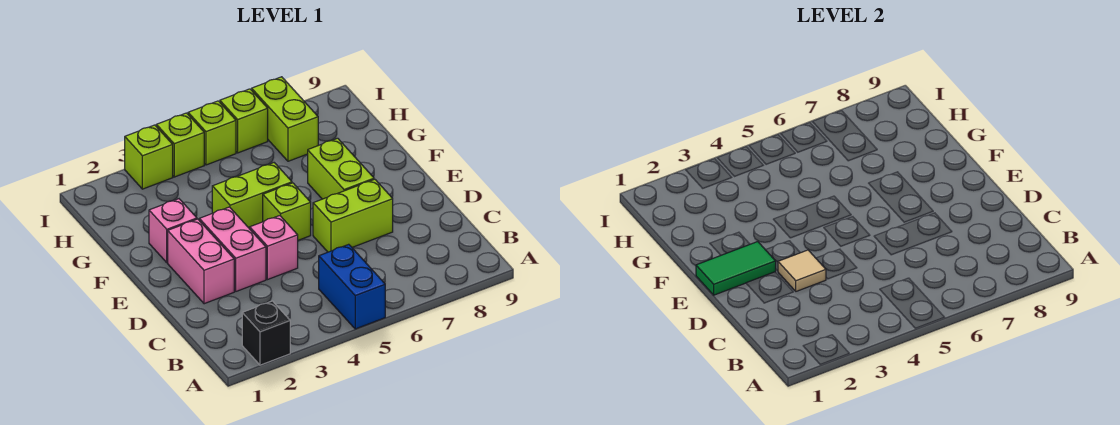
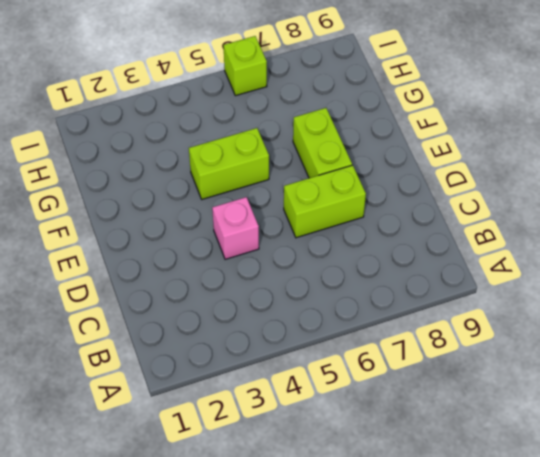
none -> black 1x1 brick [242,301,290,365]
none -> blue 1x2 brick [319,244,385,329]
none -> pink 1x2 brick [168,219,234,304]

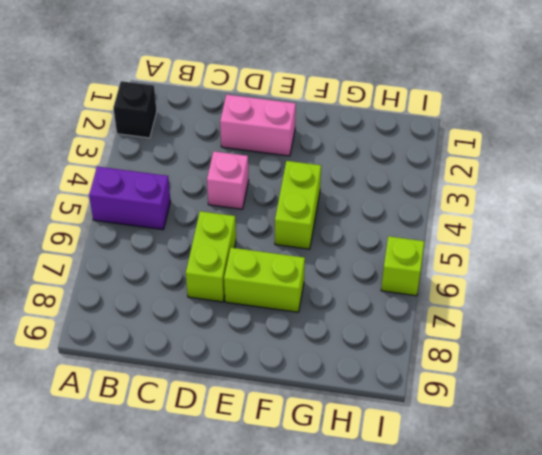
purple 1x2 brick [89,167,171,230] -> blue 1x2 brick [319,244,385,329]
none -> pink 1x2 brick [199,207,266,291]
none -> lime 1x1 brick [263,183,311,240]
none -> pink 1x1 brick [149,199,197,263]

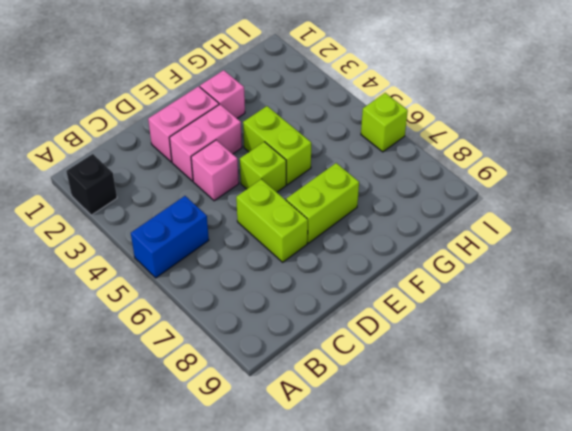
none -> lime 1x2 brick [252,77,318,161]
none -> lime 1x1 brick [125,125,173,189]
none -> lime 1x1 brick [156,113,204,177]

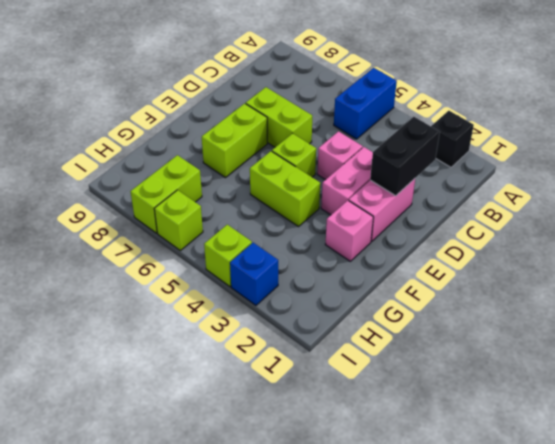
black 1x2 brick [370,117,440,196] -> none
blue 1x1 brick [230,243,278,305] -> lime 1x1 brick [125,125,173,189]
none -> lime 1x1 brick [188,101,236,165]
none -> tan 1x1 tile [778,250,826,291]
none -> green 1x2 tile [696,242,776,295]

